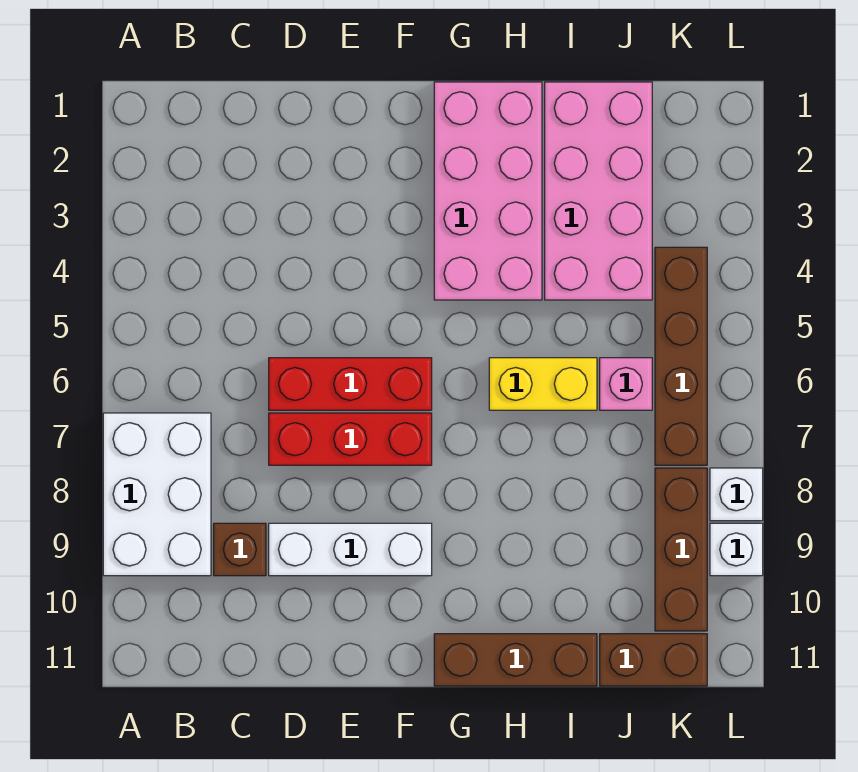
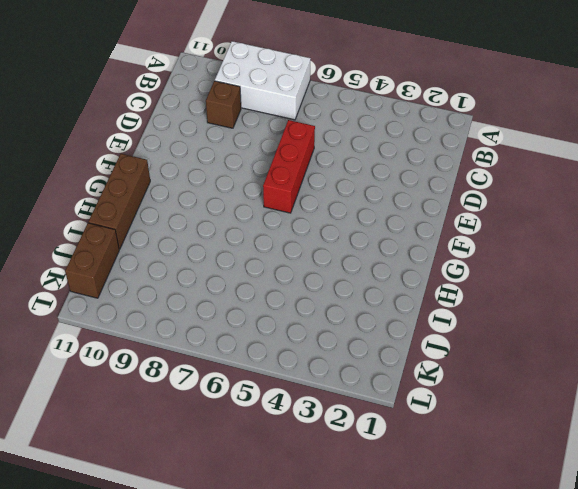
none -> red 1x3 brick [269,413,432,465]
none -> white 1x3 brick [269,523,432,576]
none -> pink 2x4 brick [434,82,542,300]

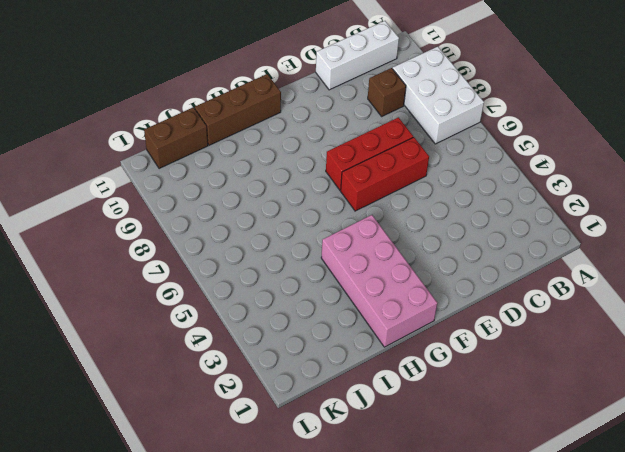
white 1x3 brick [316,21,399,90] -> white 1x3 brick moved to [269,523,432,576]
none -> yellow 1x2 brick [489,358,597,410]
none -> pink 2x4 brick [545,82,652,300]
none -> pink 1x1 brick [600,358,652,410]

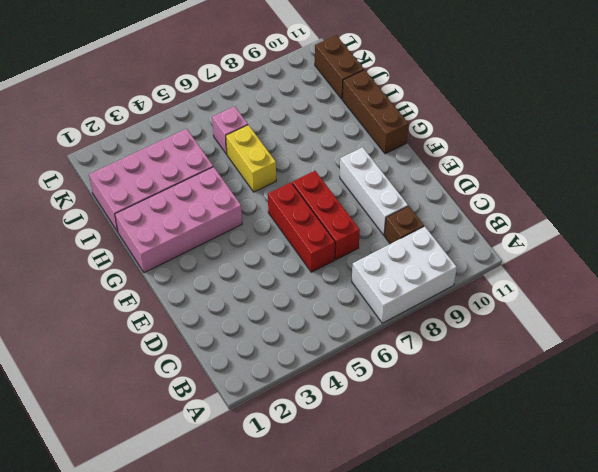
none -> brown 1x4 brick [655,247,707,465]
none -> brown 1x3 brick [655,468,707,631]
none -> white 1x1 brick [710,468,763,521]

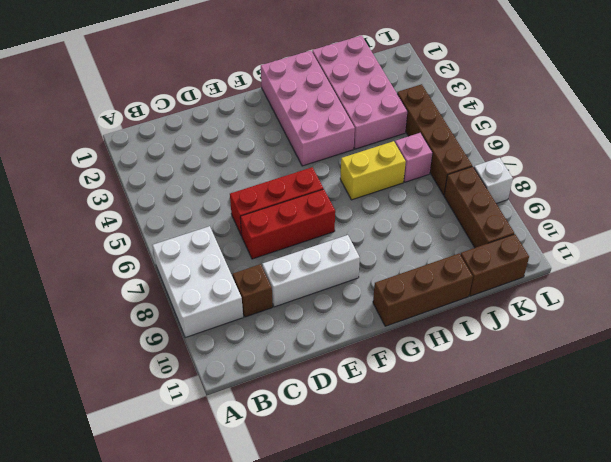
none -> white 1x1 brick [710,523,763,576]

